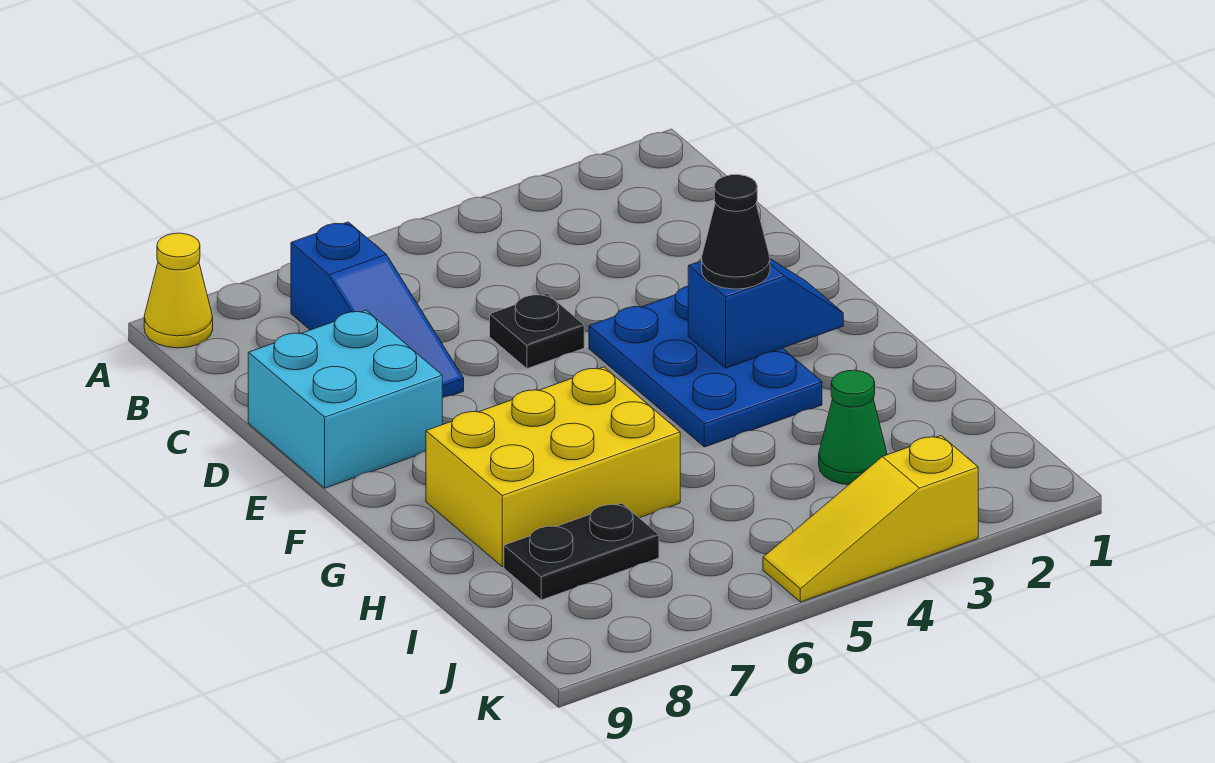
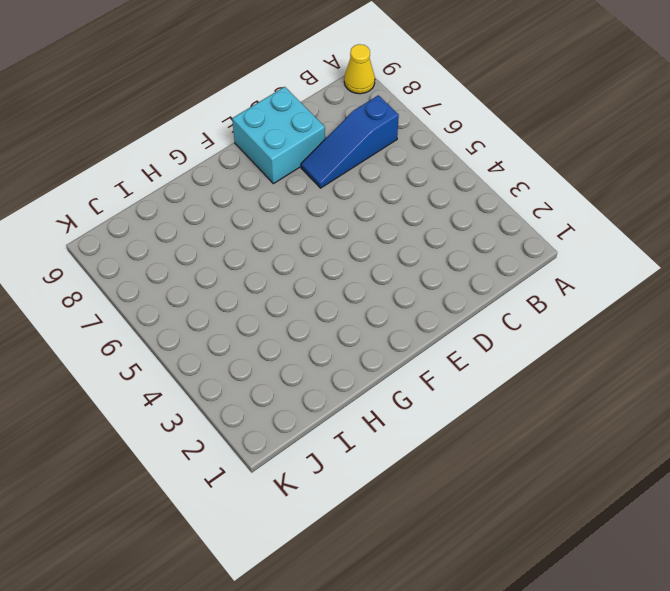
none -> black 1x1 plate [490,294,584,369]
none -> blue 2x3 plate [589,286,822,447]

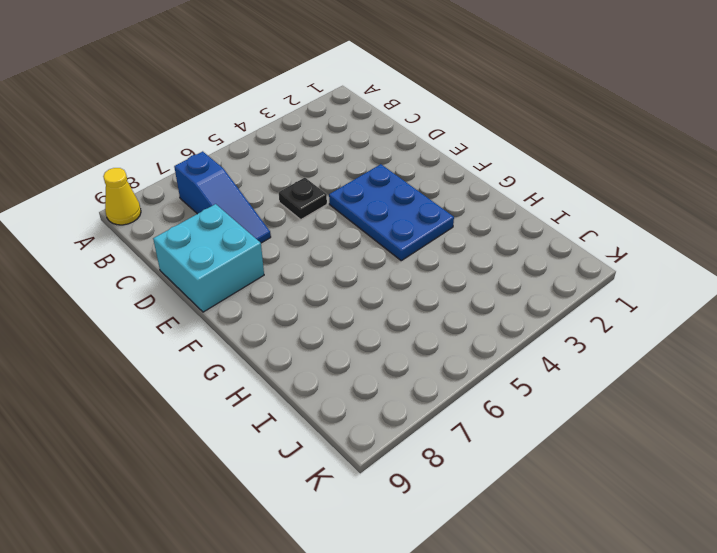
none -> yellow 2x3 brick [426,367,680,567]
none -> green 1x1 cone [819,370,887,485]

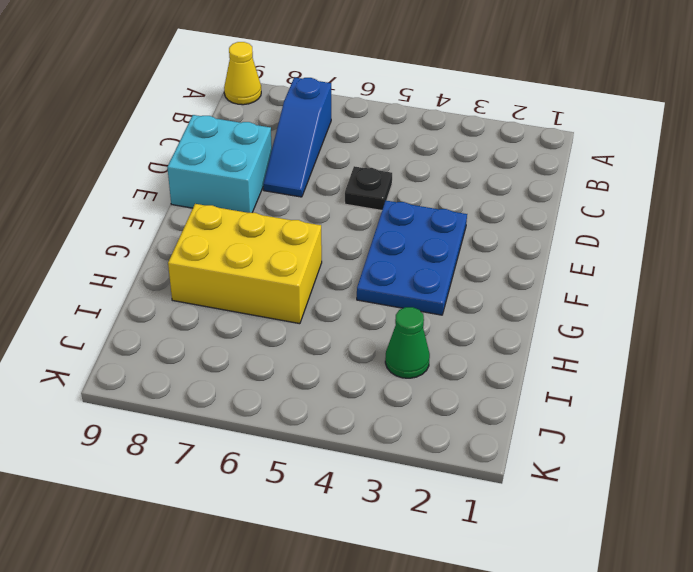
none -> black 1x2 plate [504,503,659,600]
none -> yellow 1x3 slope [763,436,978,602]

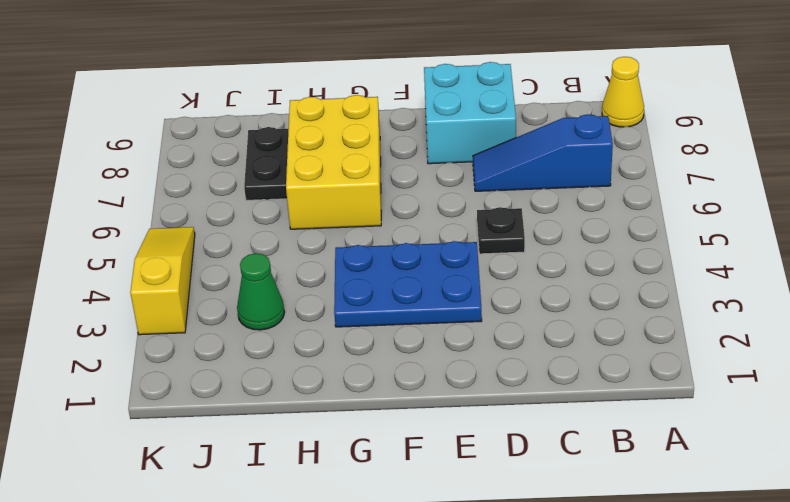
none -> blue 1x2 slope [688,259,843,368]
none -> black 1x1 cone [702,175,770,289]

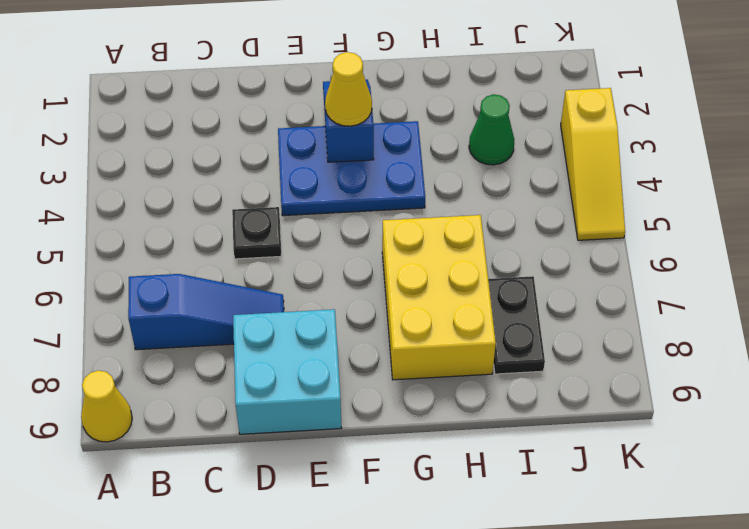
yellow 1x1 cone [325,52,372,126] -> black 1x1 cone [702,175,770,289]

